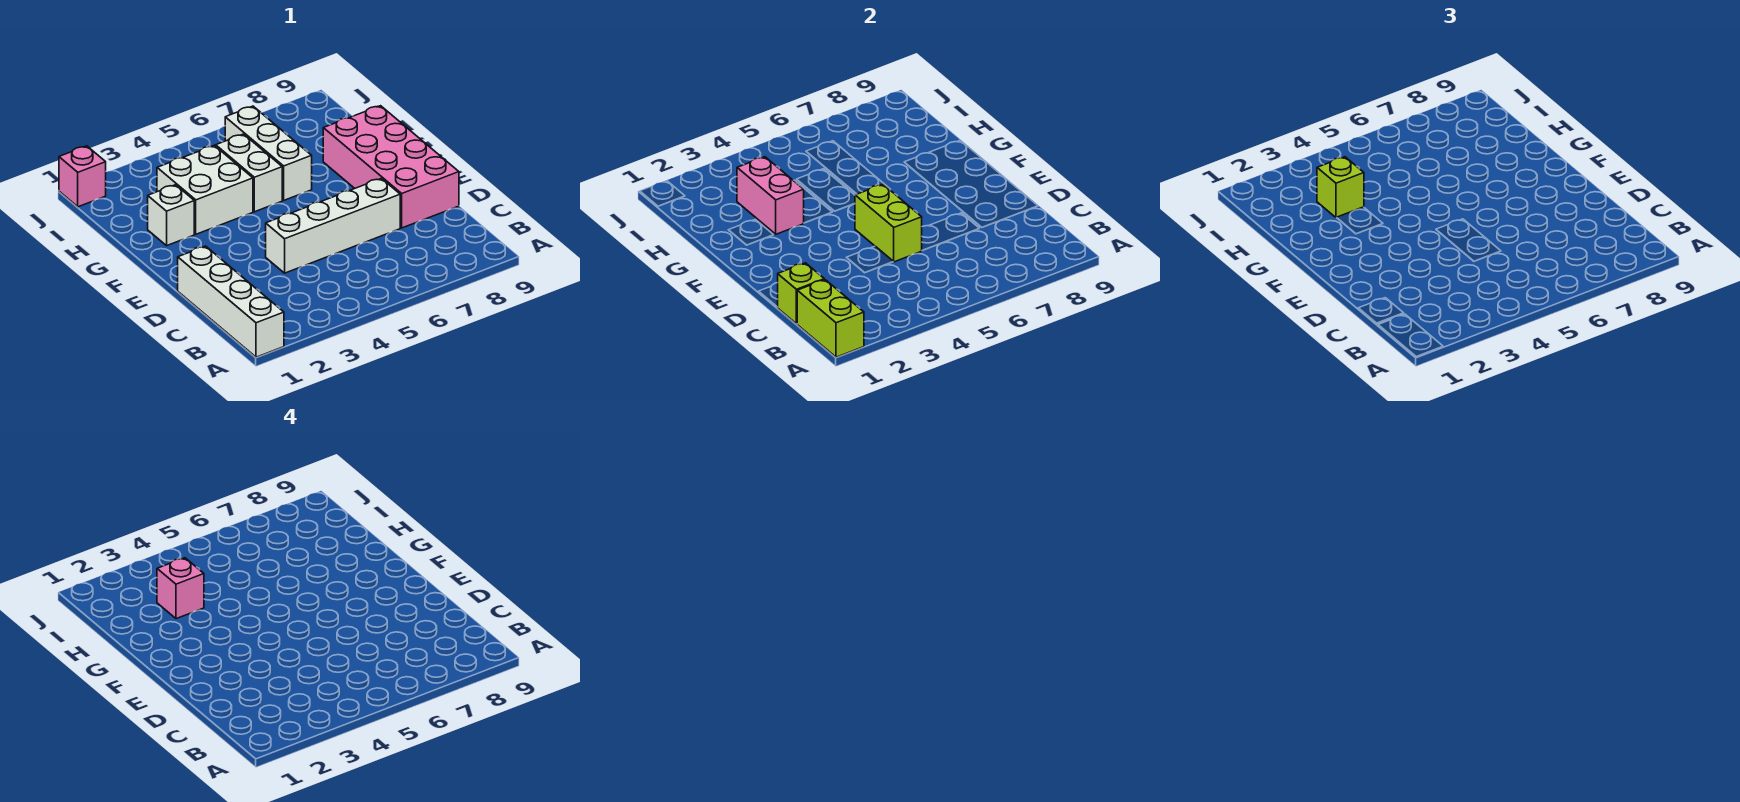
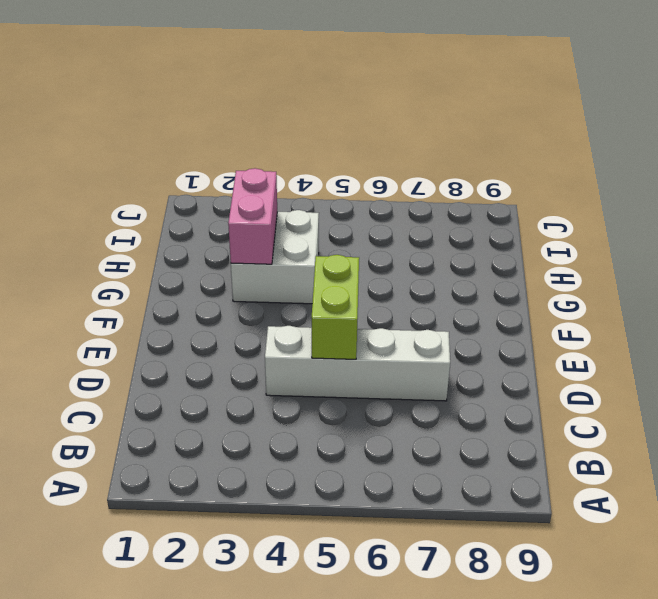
none -> white 1x4 brick [178,246,284,357]
none -> pink 2x4 brick [323,106,459,228]
none -> white 1x1 brick [148,185,194,246]

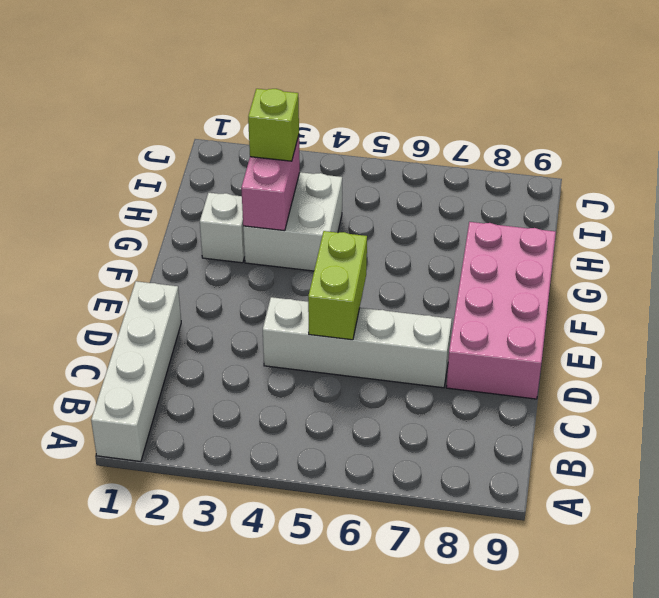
none -> white 1x2 brick [216,134,282,212]
none -> white 1x3 brick [225,106,312,200]
none -> pink 1x1 brick [59,146,106,207]

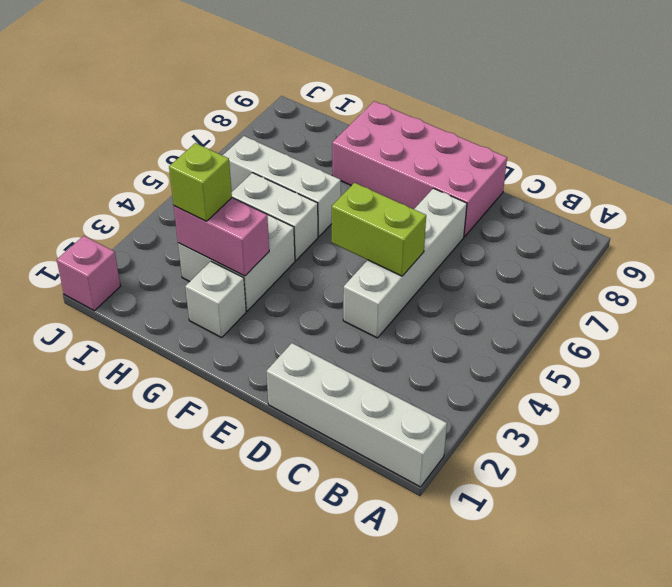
none -> lime 1x2 brick [797,280,864,357]
none -> lime 1x1 brick [778,263,824,324]
none -> pink 1x1 brick [157,558,204,619]

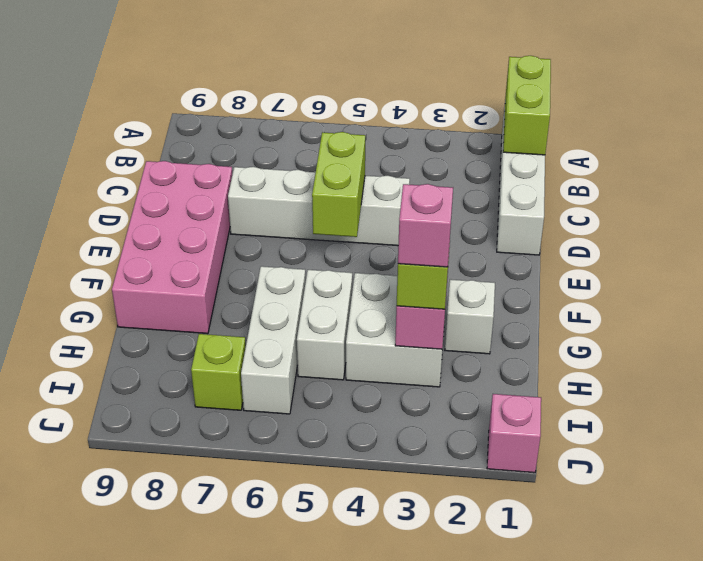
lime 1x1 brick [191,334,246,410] -> lime 1x1 brick moved to [778,263,824,324]

